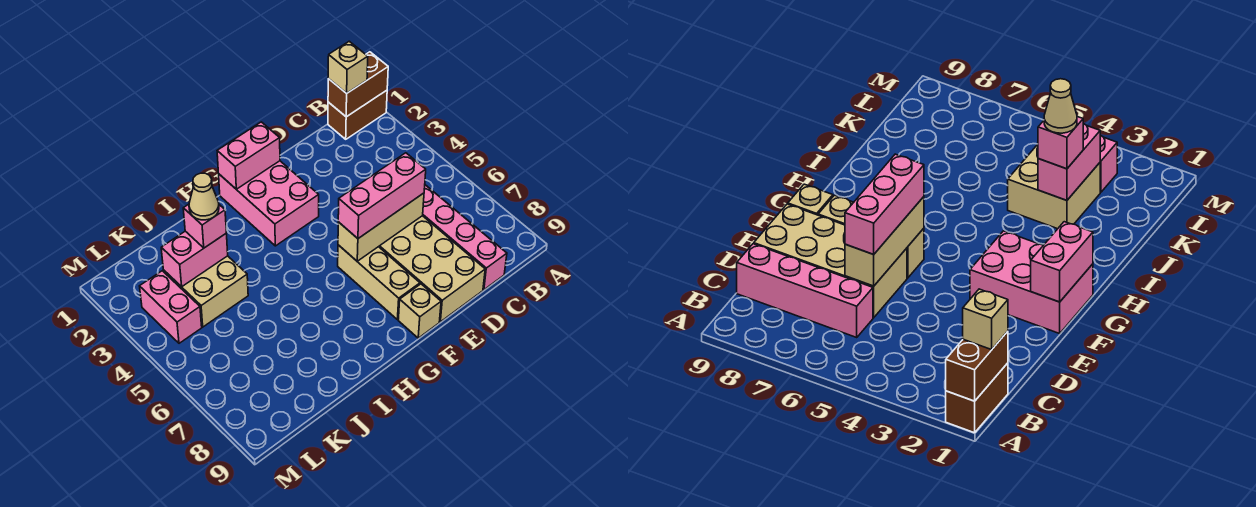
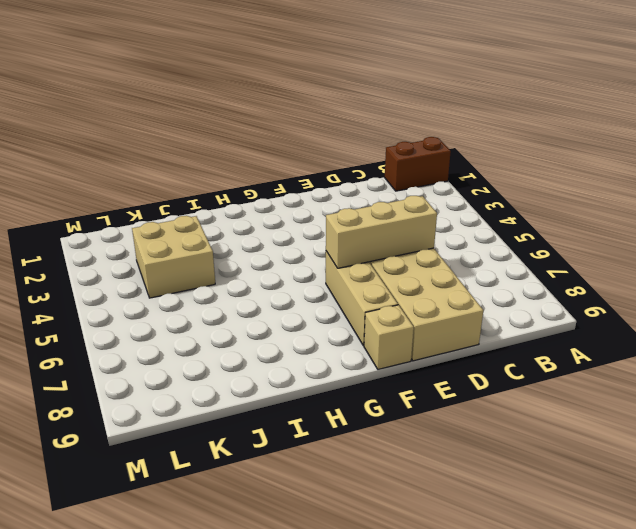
none -> pink 1x4 brick [423,185,507,290]
none -> pink 2x3 brick [219,161,319,246]
none -> pink 1x2 brick [140,271,202,343]

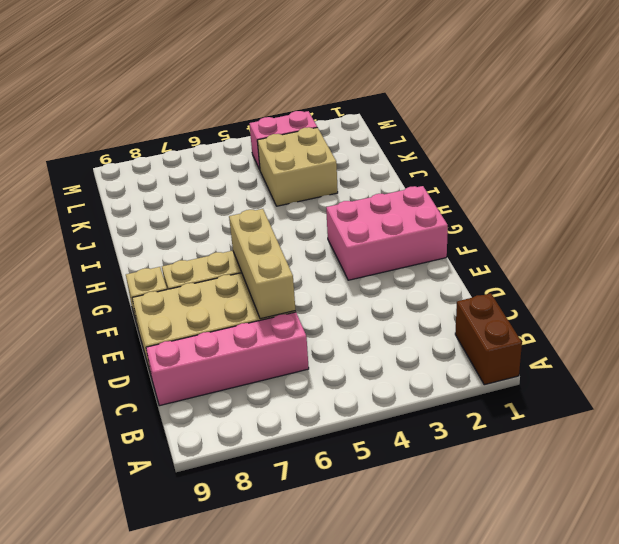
none -> brown 1x2 brick [328,52,388,117]
none -> pink 1x2 brick [217,122,280,189]
none -> pink 1x2 brick [161,231,228,287]

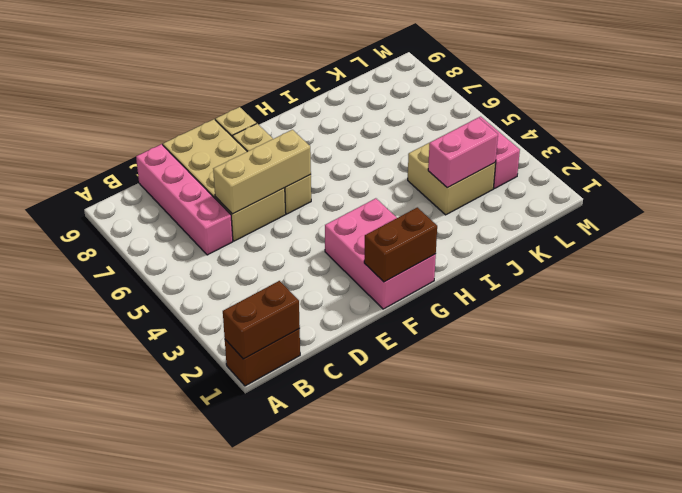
brown 1x2 brick [364,207,437,282] -> pink 1x2 brick [217,122,280,189]
none -> tan 1x1 brick [328,41,368,93]
none -> pink 1x3 brick [338,153,426,239]
none -> pink 1x1 brick [183,204,226,248]

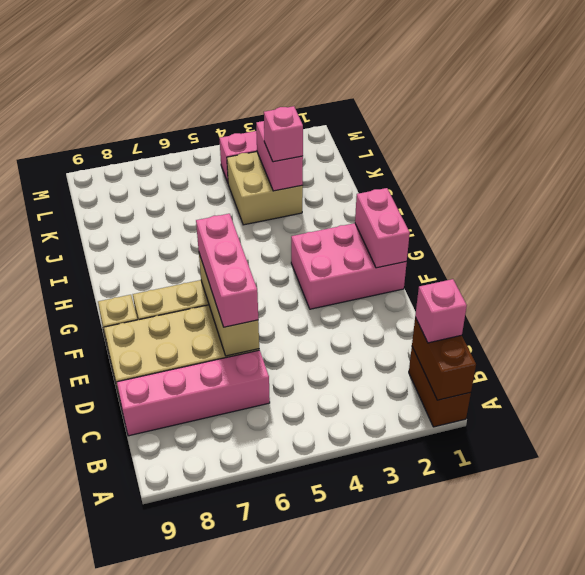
pink 1x1 brick [415,279,467,343] -> tan 1x1 brick [328,41,368,93]
none -> tan 1x1 cone [189,173,219,220]

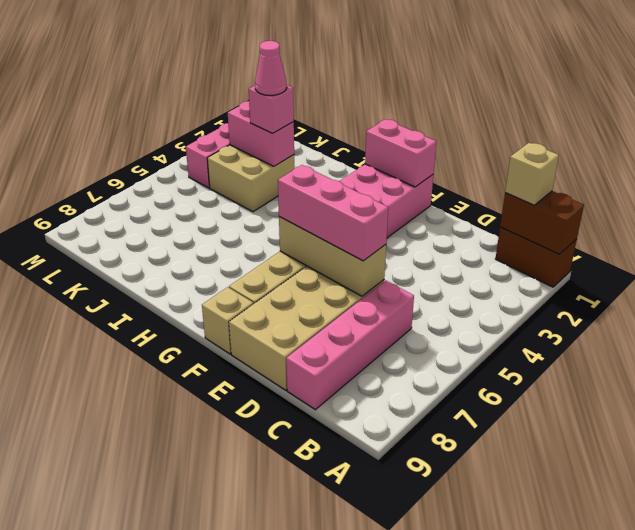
pink 1x1 cone [255,41,287,95] -> tan 1x1 cone [189,173,219,220]

